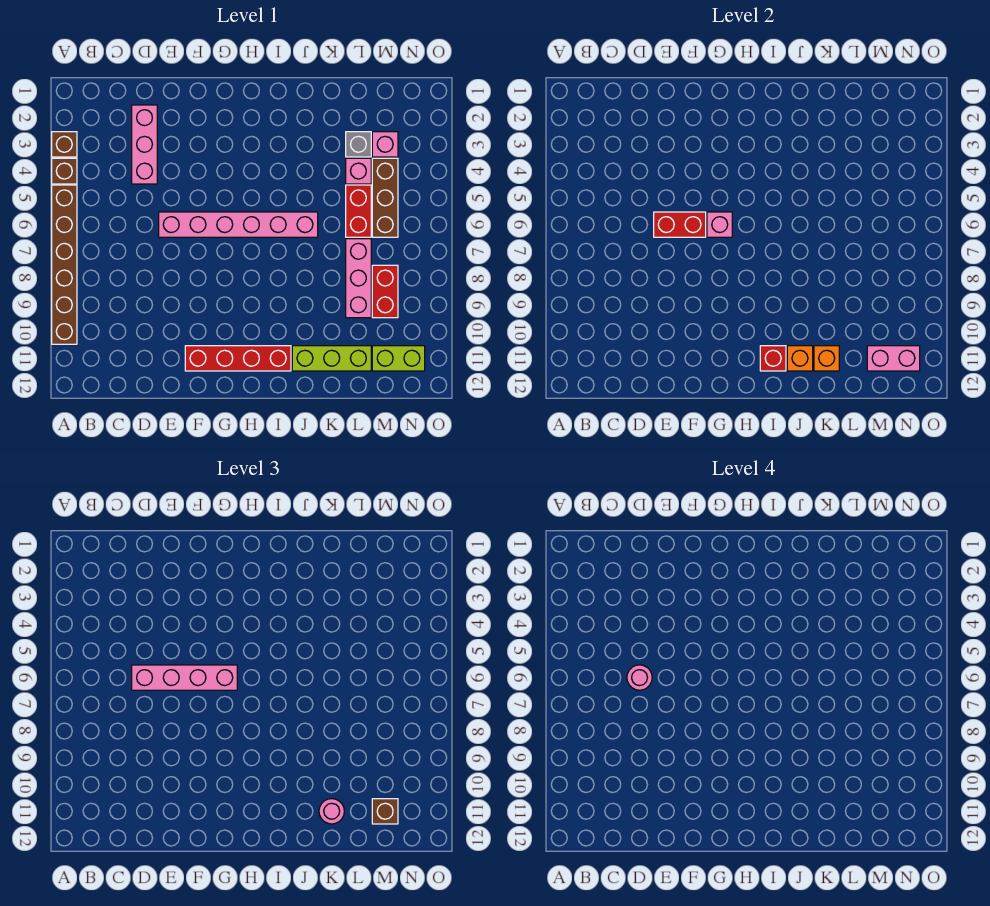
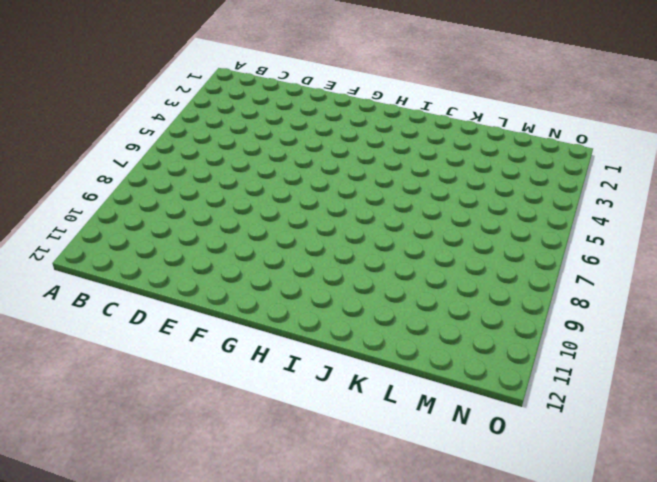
none -> brown 1x1 brick [52,132,77,157]
none -> brown 1x1 brick [52,158,77,184]
none -> brown 1x6 brick [52,185,77,344]

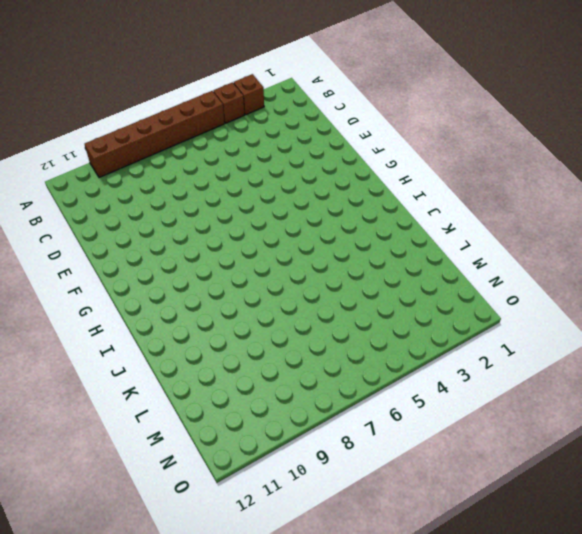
none -> pink 1x3 brick [132,105,157,184]
none -> pink 1x6 brick [159,212,318,237]
none -> red 1x4 brick [185,346,291,371]

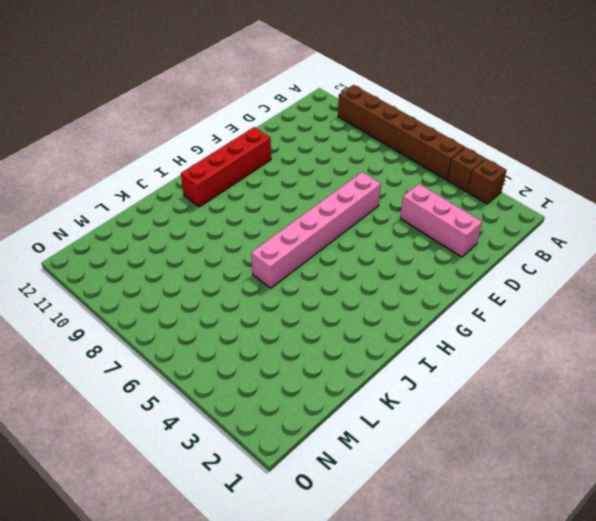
none -> lime 1x3 brick [292,346,371,371]
none -> grey 1x1 brick [346,132,371,157]
none -> pink 1x1 brick [346,158,371,184]

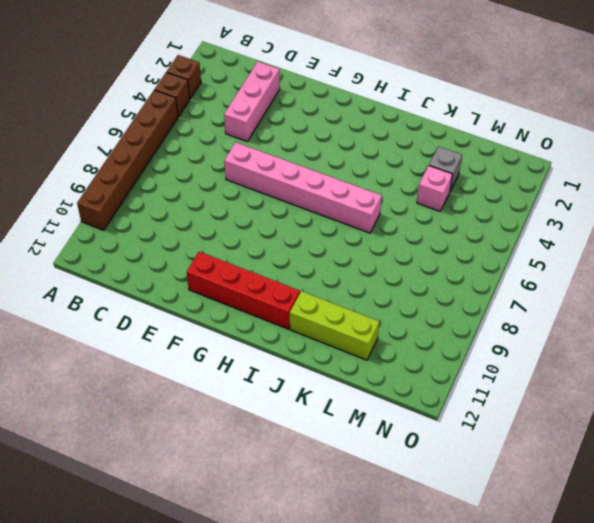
none -> red 1x2 brick [346,185,371,237]
none -> pink 1x3 brick [346,239,371,318]
none -> pink 1x1 brick [372,132,398,157]

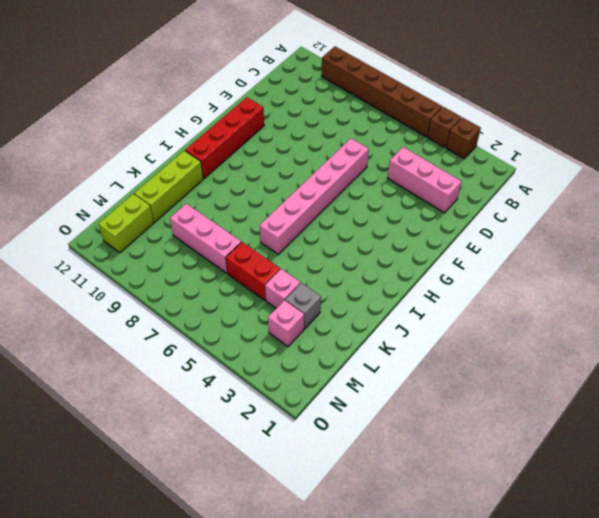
none -> brown 1x3 brick [372,158,398,237]
none -> red 1x2 brick [372,265,398,318]
none -> red 1x2 brick [654,212,706,237]

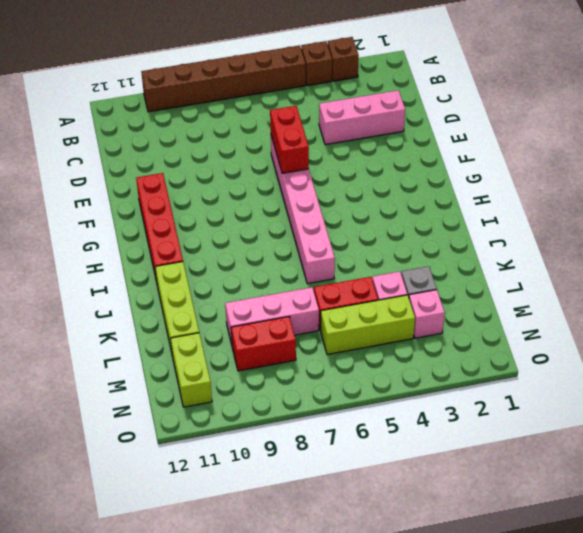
lime 1x3 brick [321,295,415,354] -> brown 1x3 brick [372,158,398,237]
none -> pink 1x1 brick [707,212,732,237]
none -> red 1x1 brick [760,346,786,371]
none -> orange 1x1 brick [787,346,813,371]

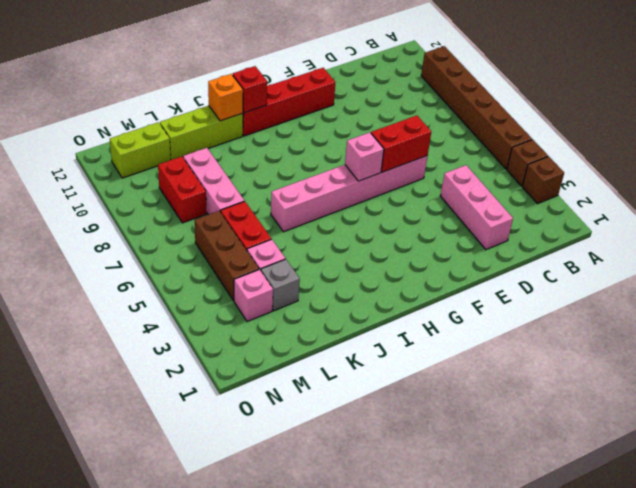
none -> orange 1x1 brick [814,346,839,371]
none -> pink 1x2 brick [867,346,920,371]
none -> pink 1x4 brick [132,665,237,690]

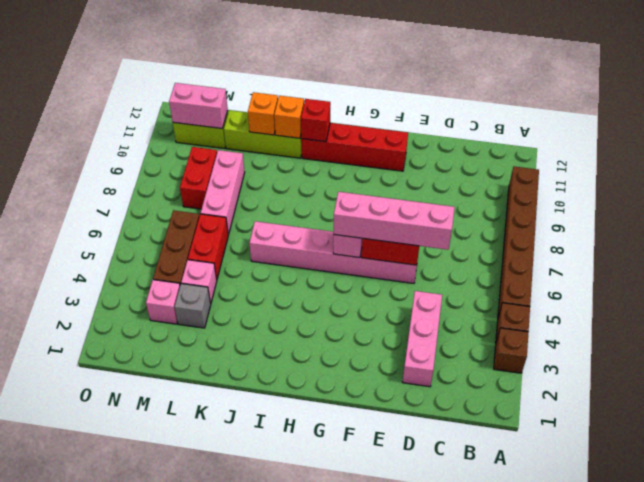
none -> pink 1x1 round brick [319,799,344,824]
none -> brown 1x1 brick [372,799,398,824]
none -> pink 1x1 round brick [627,665,652,690]

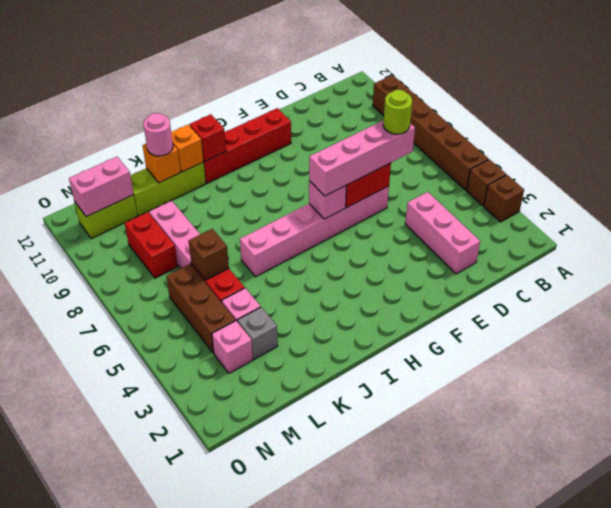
lime 1x1 round brick [383,90,412,134] -> pink 1x1 round brick [627,665,652,690]
brown 1x1 brick [188,229,229,280] -> brown 1x1 brick moved to [372,799,398,824]

